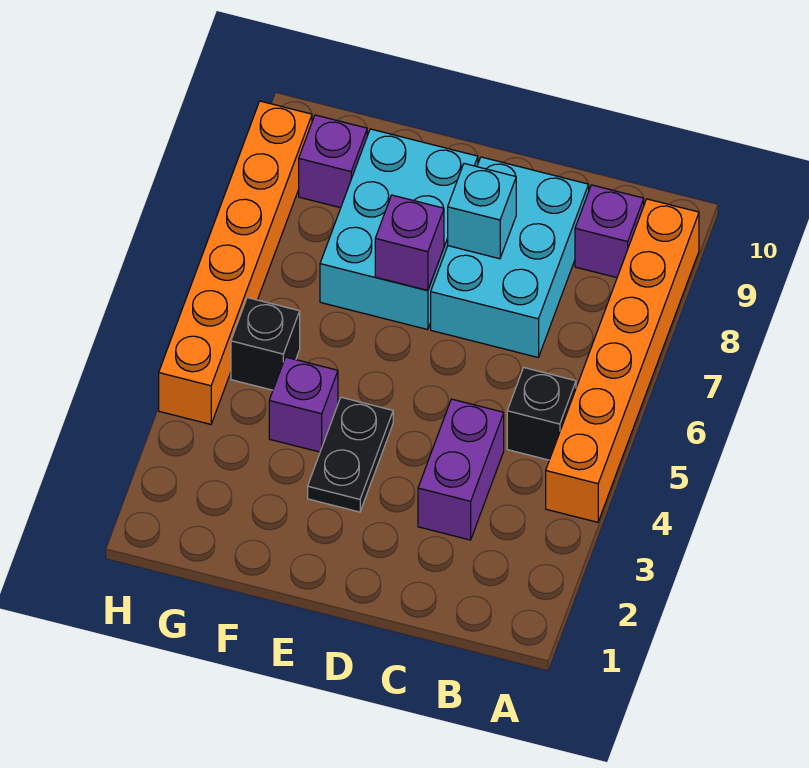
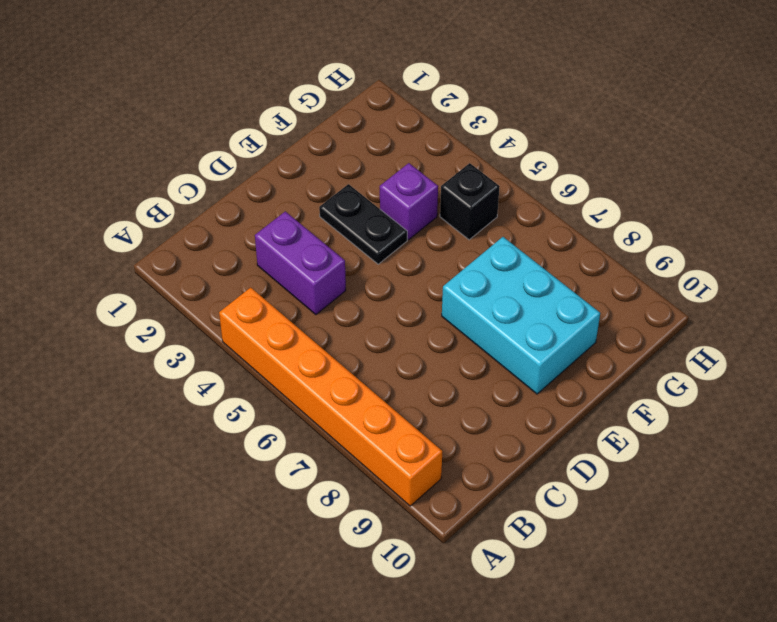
none -> black 1x1 brick [507,368,576,460]
none -> purple 1x1 brick [575,185,644,278]
none -> cyan 2x3 brick [431,157,589,357]

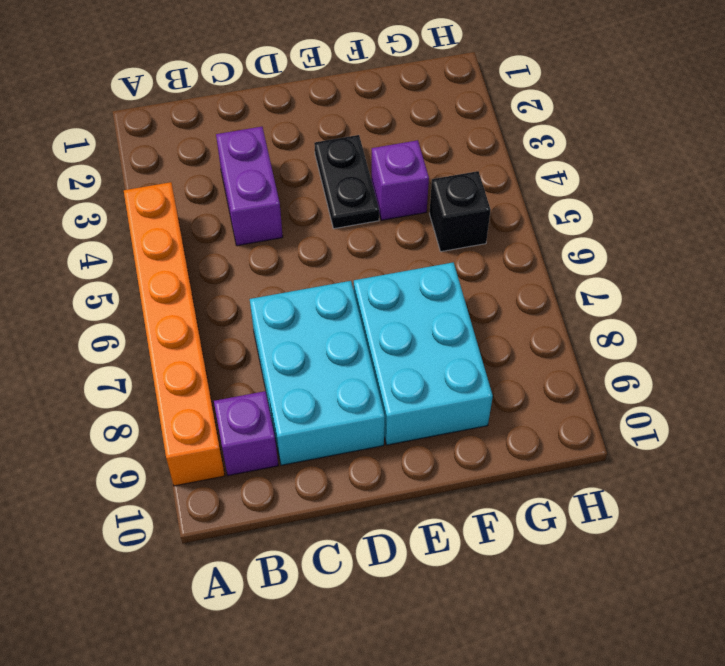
none -> black 1x1 brick [507,368,576,460]
none -> purple 1x1 brick [299,115,367,208]
none -> orange 1x6 brick [159,101,312,424]

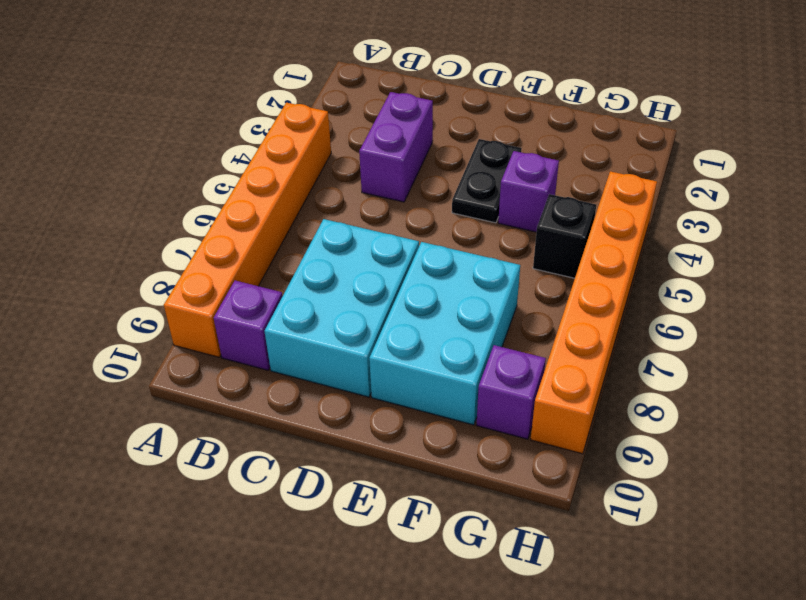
none -> black 1x1 brick [507,368,576,460]
none -> cyan 1x1 brick [448,164,516,259]
none -> purple 1x1 brick [375,195,444,290]

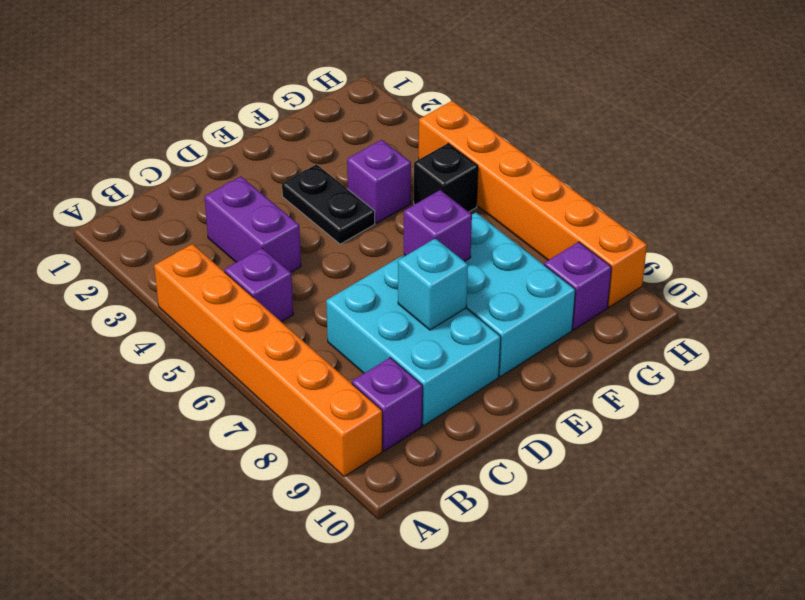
purple 1x1 brick [224,248,293,322] -> black 1x1 brick [507,368,576,460]

